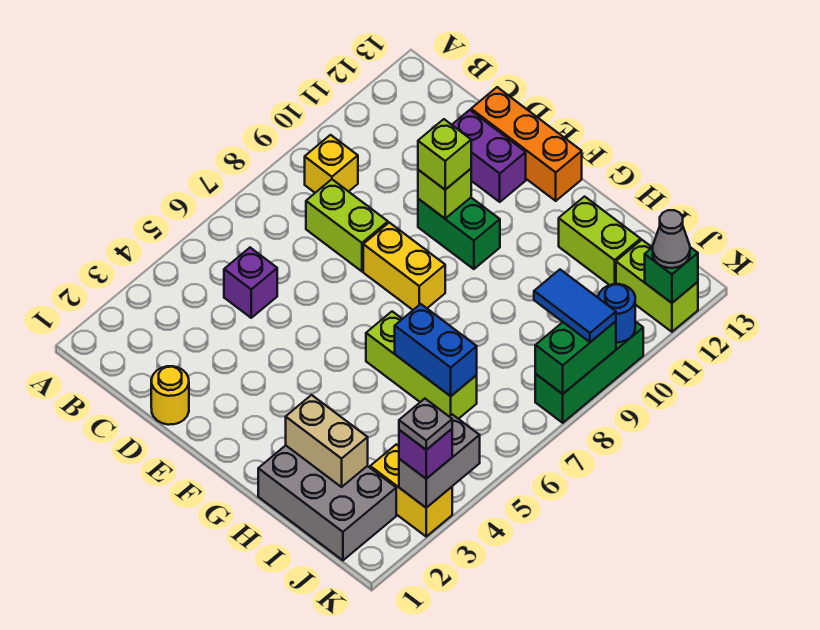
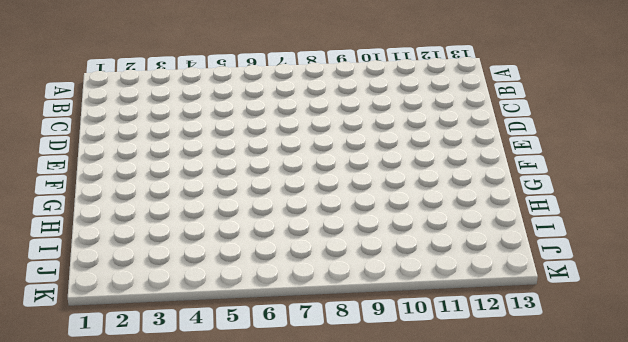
none -> yellow 1x1 brick [305,135,358,193]
none -> purple 1x1 brick [224,248,277,318]
none -> lime 1x2 brick [306,179,388,271]

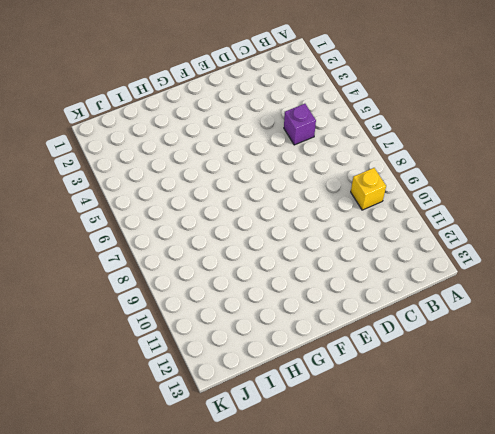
none -> lime 1x2 brick [306,179,388,271]
none -> yellow 1x1 round brick [151,366,189,425]
none -> purple 1x2 brick [452,110,526,202]

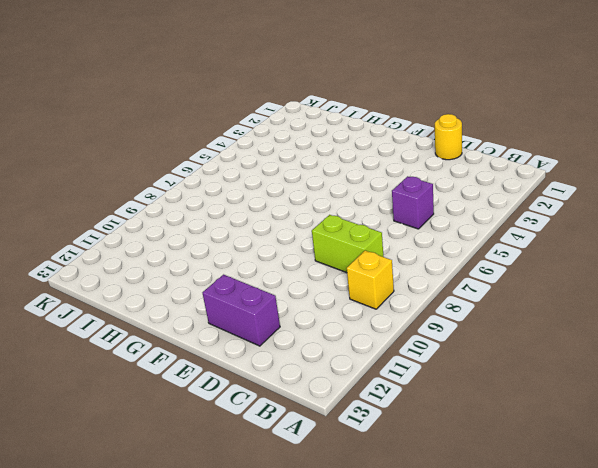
none -> orange 1x3 brick [471,87,582,201]
none -> yellow 1x2 brick [363,223,445,310]
none -> green 1x2 brick [418,198,500,269]

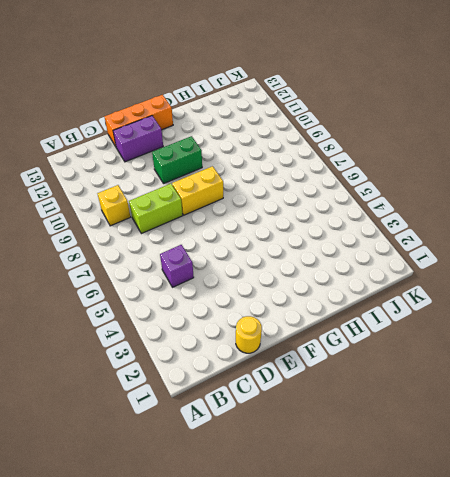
none -> lime 1x3 brick [366,311,477,419]
none -> grey 2x3 brick [258,445,396,560]
none -> lime 1x2 brick [559,197,641,285]

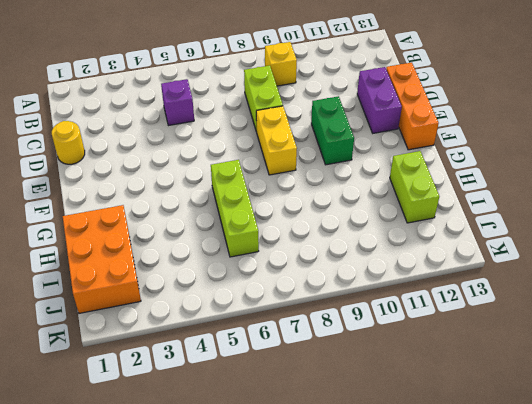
orange 2x3 brick [63,205,141,313] -> grey 2x3 brick [258,445,396,560]
none -> yellow 1x2 brick [370,444,452,536]
none -> lime 1x2 brick [616,240,698,332]
none -> green 1x3 brick [535,321,643,423]

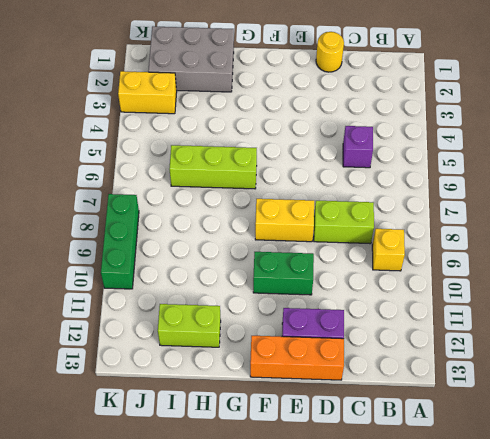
none -> lime 1x2 brick [616,240,698,332]
none -> lime 1x1 brick [418,169,471,218]
none -> tan 1x2 brick [286,395,368,487]

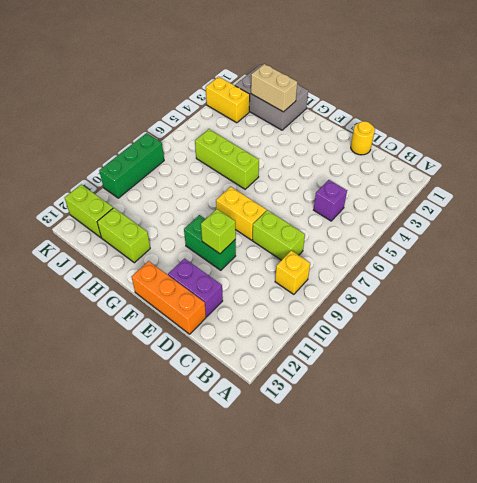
none -> blue 1x2 brick [395,304,477,396]
none -> grey 1x2 brick [399,414,480,508]
none -> green 1x2 brick [535,321,616,394]

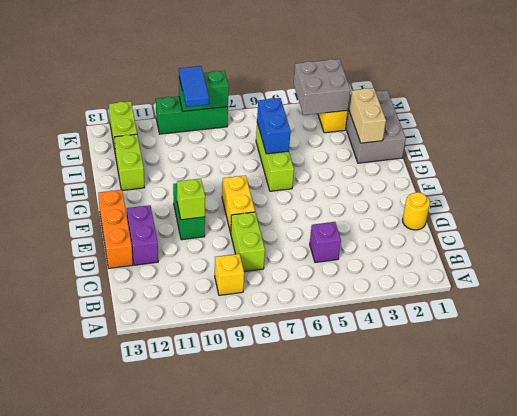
grey 2x2 brick [294,59,351,115] -> grey 1x2 brick [399,414,480,508]
none -> blue 1x1 round brick [598,284,635,342]
none -> green 1x1 brick [645,247,698,303]
none -> lime 1x1 brick [418,119,471,190]

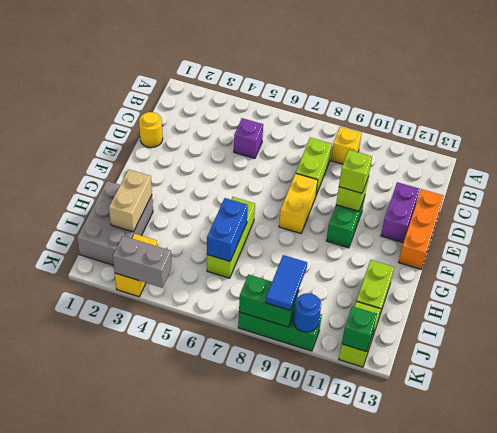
none -> purple 1x1 brick [399,429,452,479]
none -> grey 1x1 cone [653,210,690,268]
none -> grey 1x1 plate [399,399,452,450]

